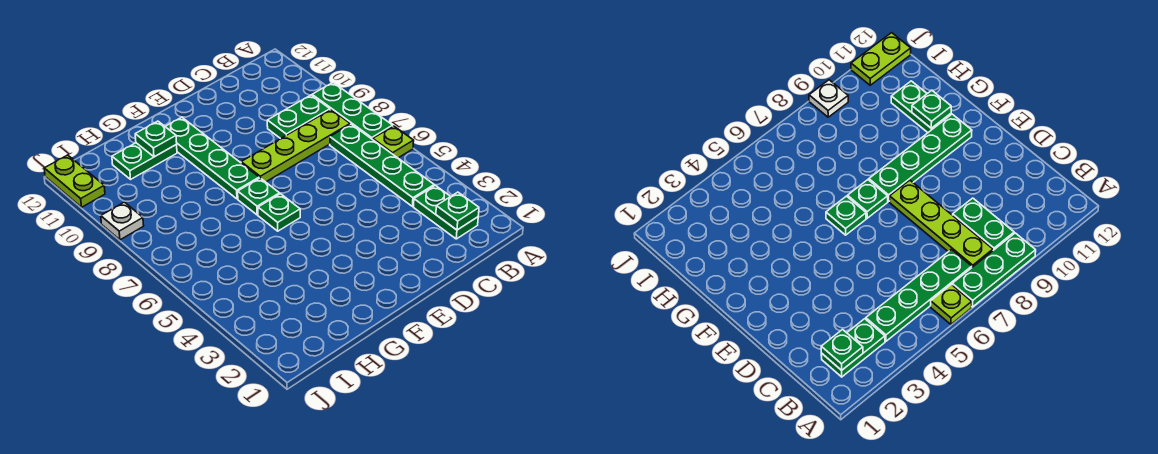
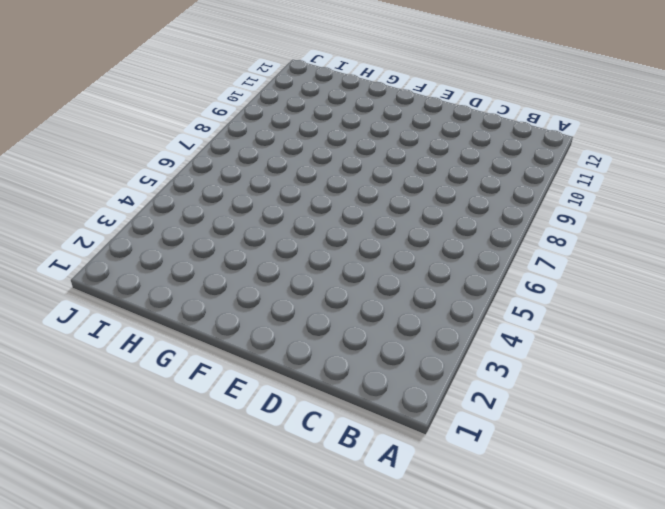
none -> lime 1x1 plate [373,126,414,158]
none -> green 1x3 plate [312,83,393,140]
none -> green 1x2 plate [414,185,478,239]

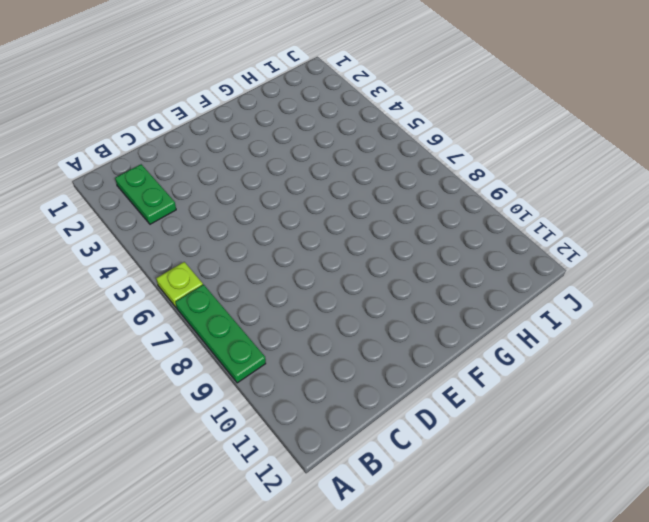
none -> green 1x4 plate [330,124,434,206]
none -> lime 1x4 plate [241,110,350,182]
none -> green 1x2 plate [267,95,330,139]

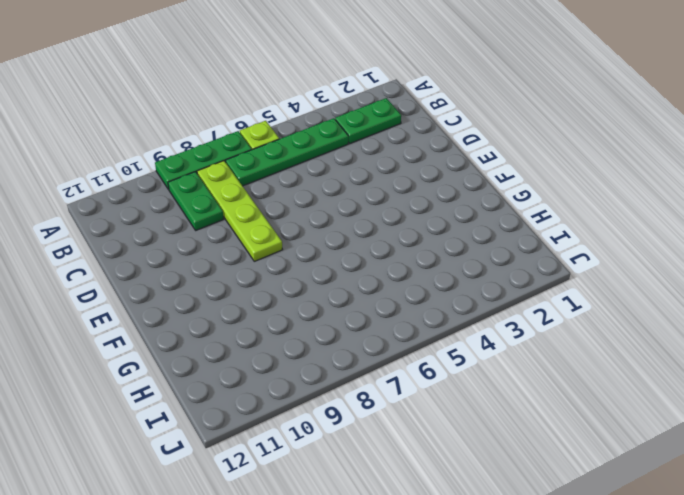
none -> green 1x1 plate [258,194,300,231]
none -> green 1x1 plate [238,178,280,215]
none -> green 1x4 plate [165,117,259,199]

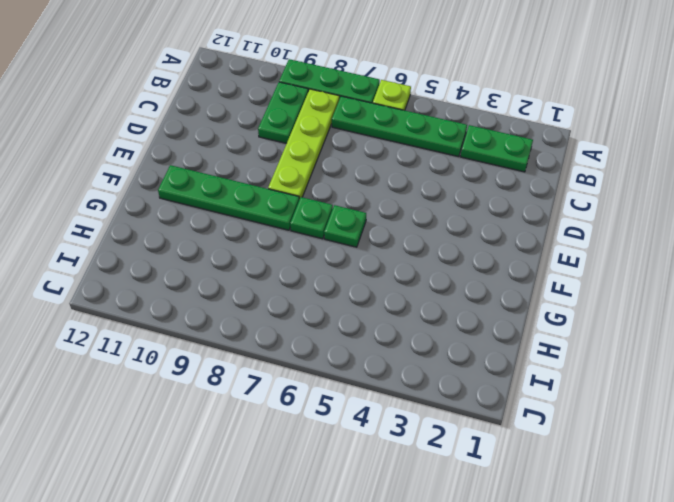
none -> green 1x2 plate [112,143,177,179]
none -> white 1x1 plate [101,202,144,240]
none -> lime 1x2 plate [44,155,105,207]

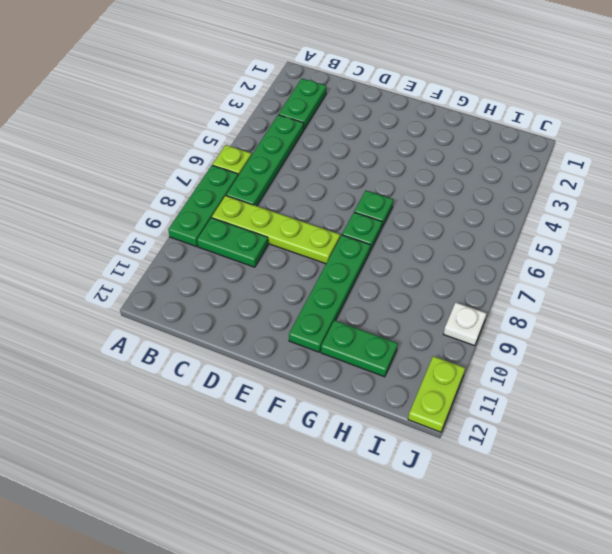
none -> green 1x1 plate [436,192,479,230]
none -> green 1x1 plate [135,121,177,157]

